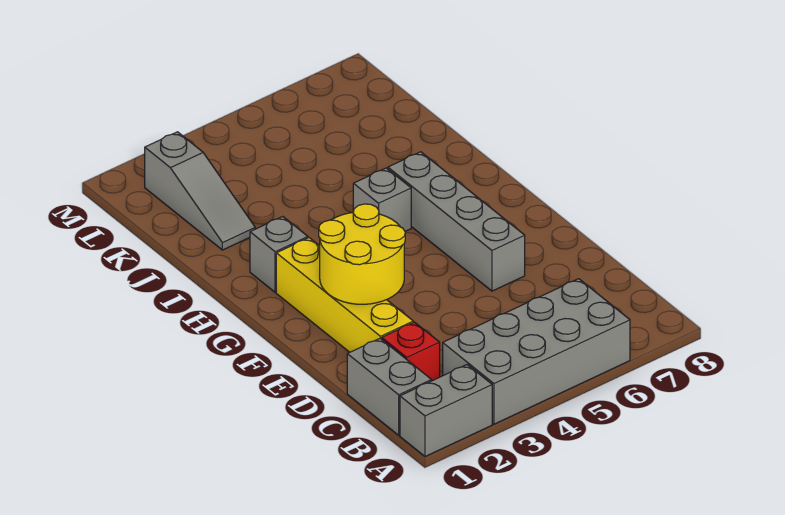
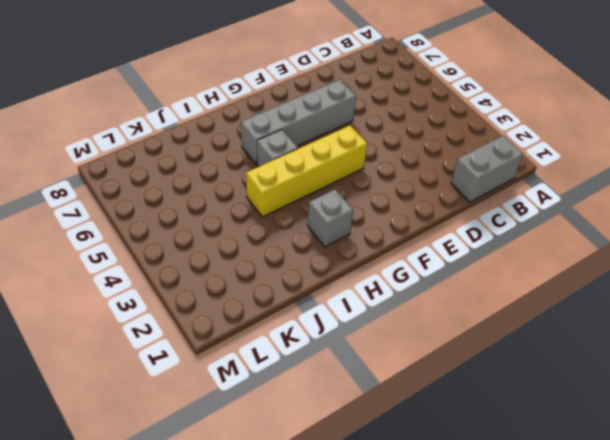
yellow 1x4 brick [246,126,367,217] -> yellow 1x4 brick moved to [276,238,413,352]
none -> grey 1x2 brick [400,365,492,457]
none -> grey 2x4 brick [443,279,630,424]

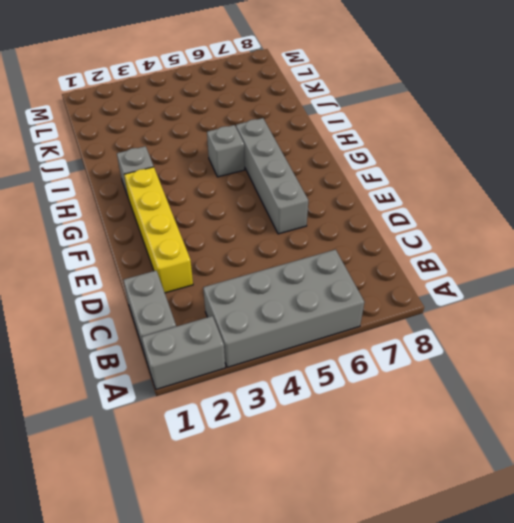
none -> red 1x1 brick [382,322,440,381]
none -> grey 1x3 slope [145,132,255,250]

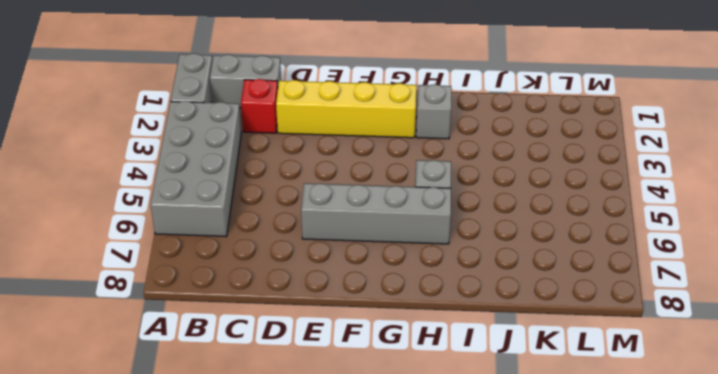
none -> grey 1x3 slope [145,132,255,250]
none -> yellow 2x2 round brick [319,204,405,304]

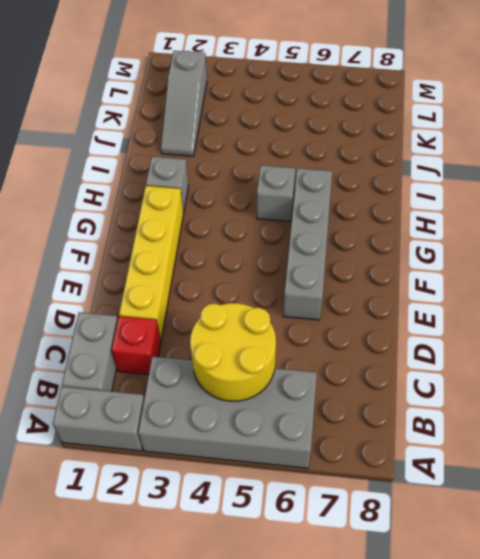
yellow 2x2 round brick [190,303,276,401] -> yellow 2x2 round brick moved to [319,204,405,304]

